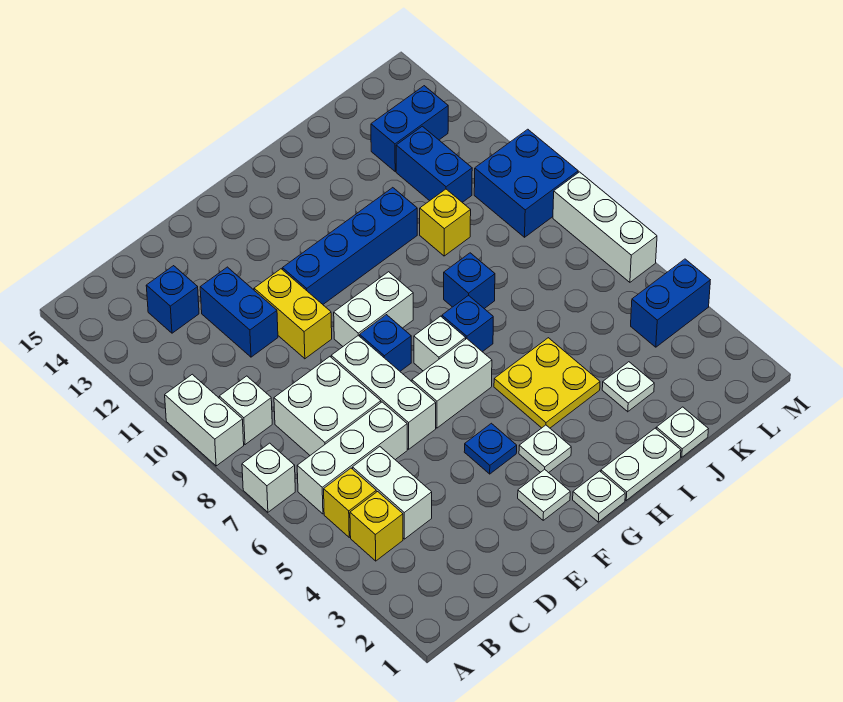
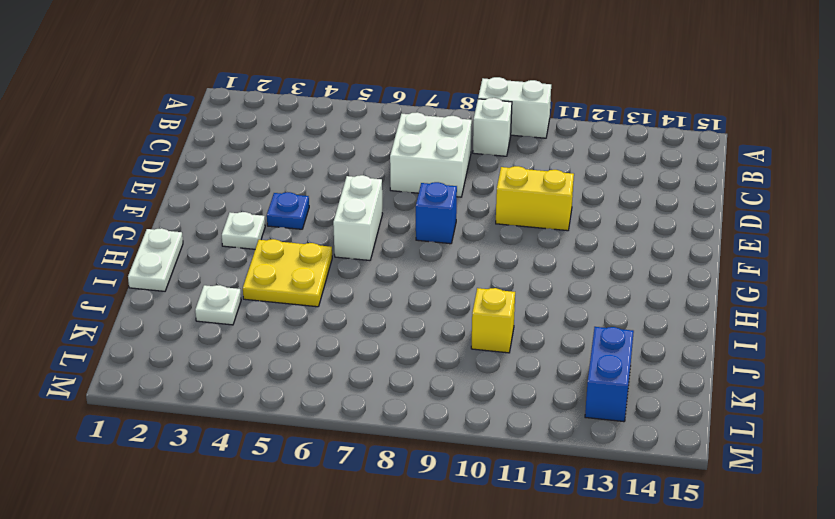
none -> white 1x1 brick [242,443,295,512]
none -> yellow 1x1 brick [350,492,403,561]
none -> yellow 1x1 brick [324,468,376,537]
none -> white 1x3 brick [297,402,407,514]

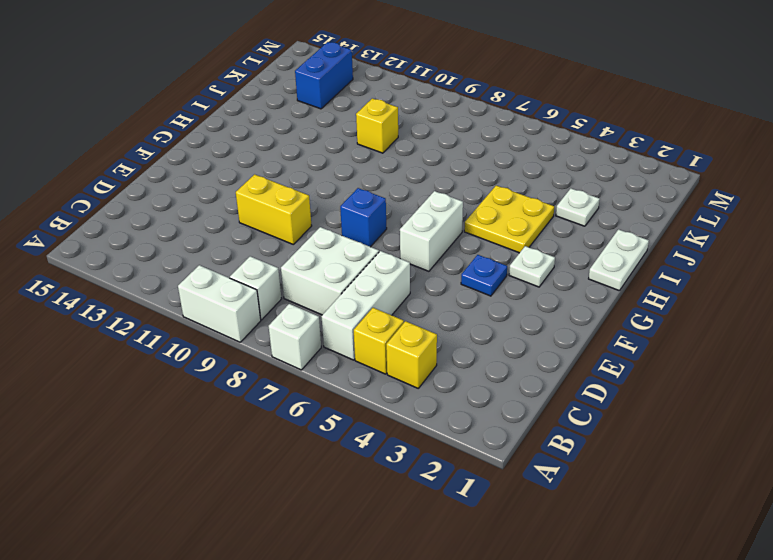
none -> white 1x2 brick [353,447,432,539]
none -> blue 1x1 brick [146,266,199,333]
none -> blue 1x2 brick [200,267,278,357]
none -> white 1x3 brick [331,336,436,449]

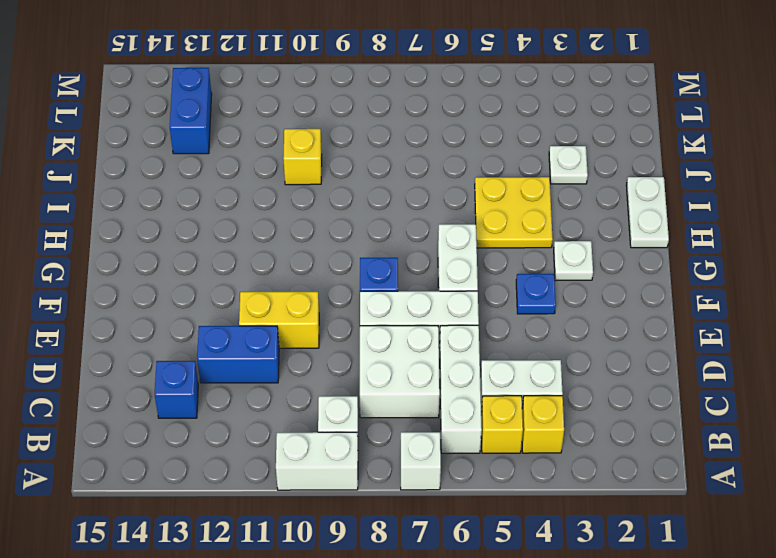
none -> white 1x1 plate [518,469,570,520]
none -> white 1x2 brick [334,272,413,346]
none -> blue 1x4 brick [282,188,417,304]
none -> white 1x1 plate [573,471,625,522]

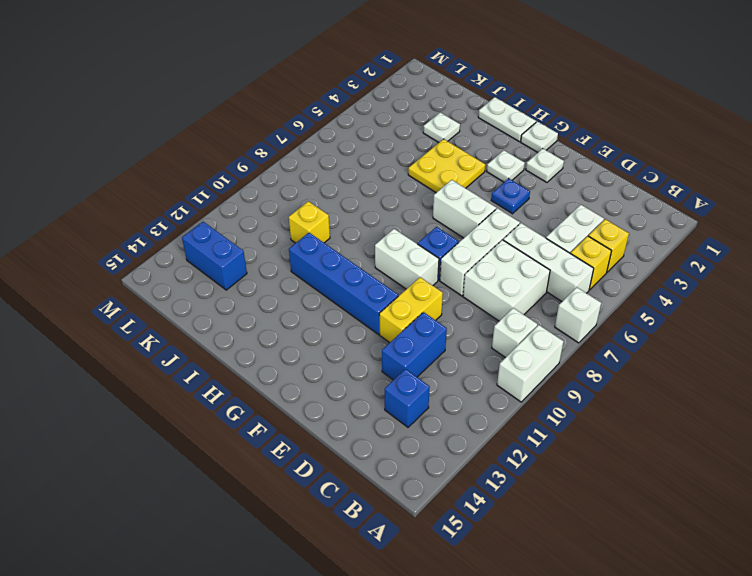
none -> white 1x1 brick [414,316,466,371]
none -> blue 1x1 brick [442,295,493,352]
none -> blue 1x1 brick [444,253,495,309]
none -> white 1x1 plate [656,407,708,457]

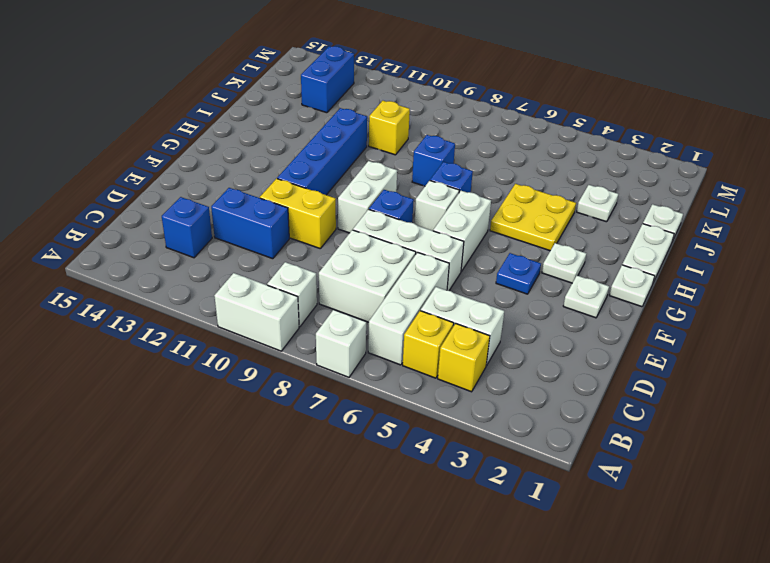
none -> blue 1x2 brick [396,126,472,202]
none -> blue 1x2 brick [631,259,710,347]
none -> blue 2x2 brick [474,129,578,237]
none -> white 1x3 brick [553,172,657,282]

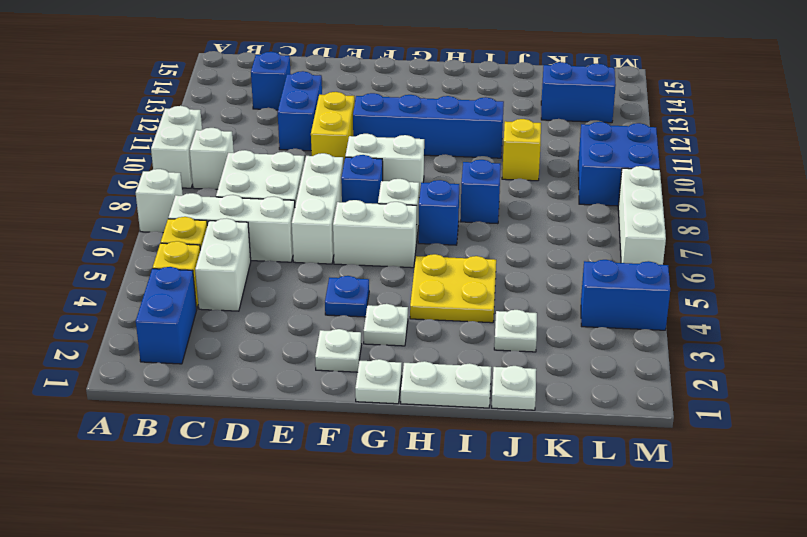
blue 1x2 brick [136,267,197,364] -> blue 1x2 brick moved to [396,126,472,202]

